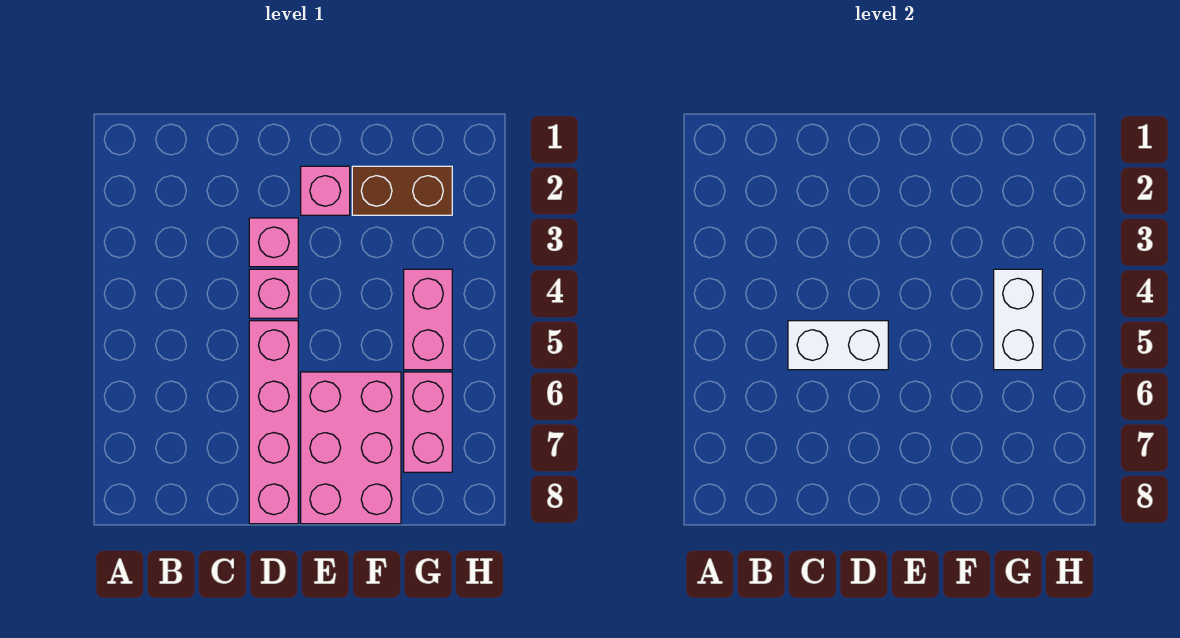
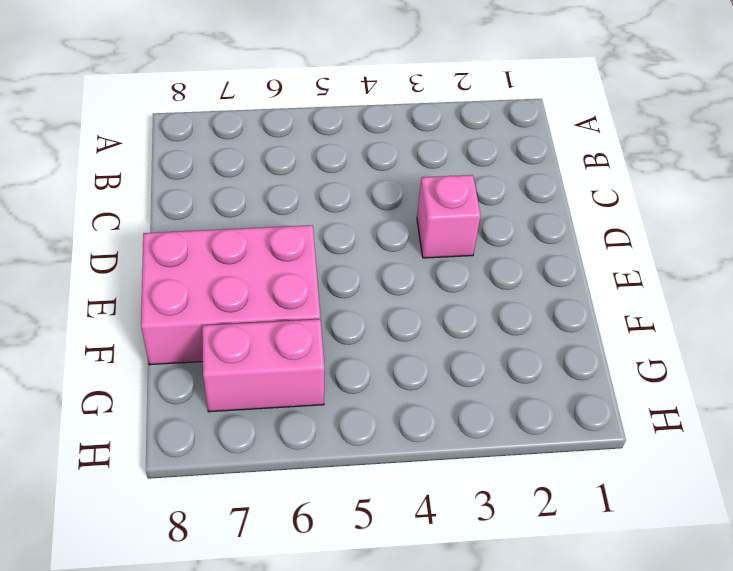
none -> pink 1x1 brick [249,269,298,318]
none -> pink 1x4 brick [249,321,298,524]

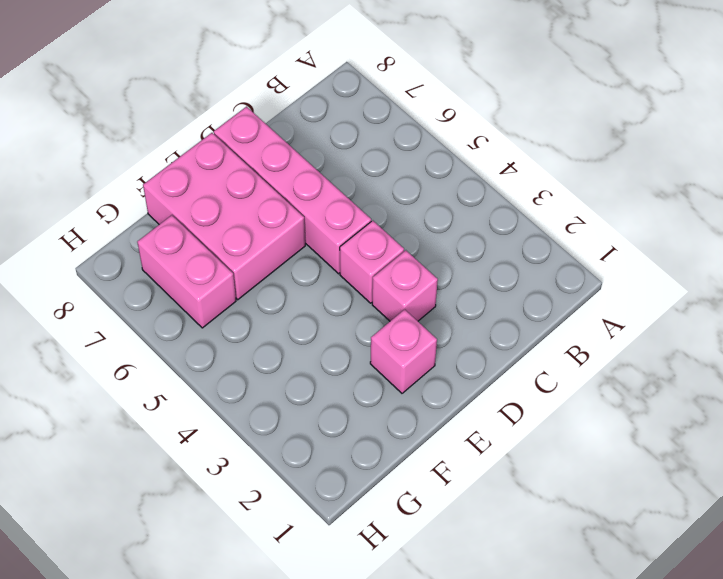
none -> brown 1x2 brick [352,166,452,215]
none -> pink 1x2 brick [404,269,452,370]

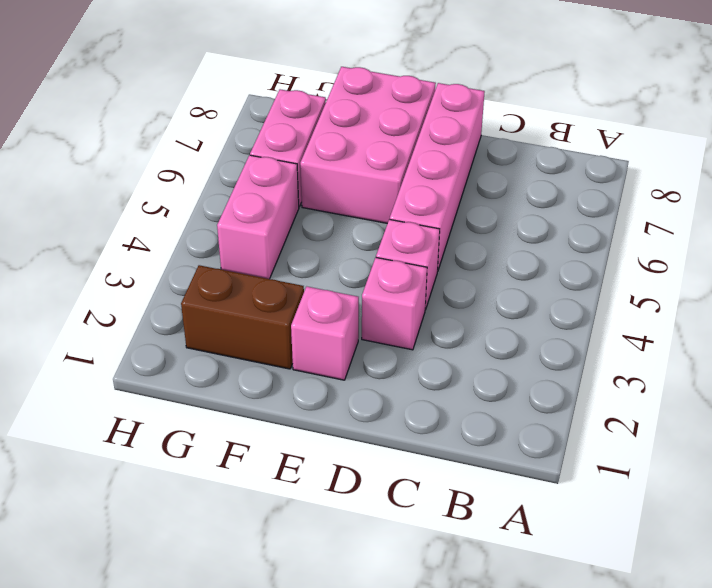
none -> white 1x2 brick [788,321,888,370]
none -> white 1x2 brick [994,269,1042,370]

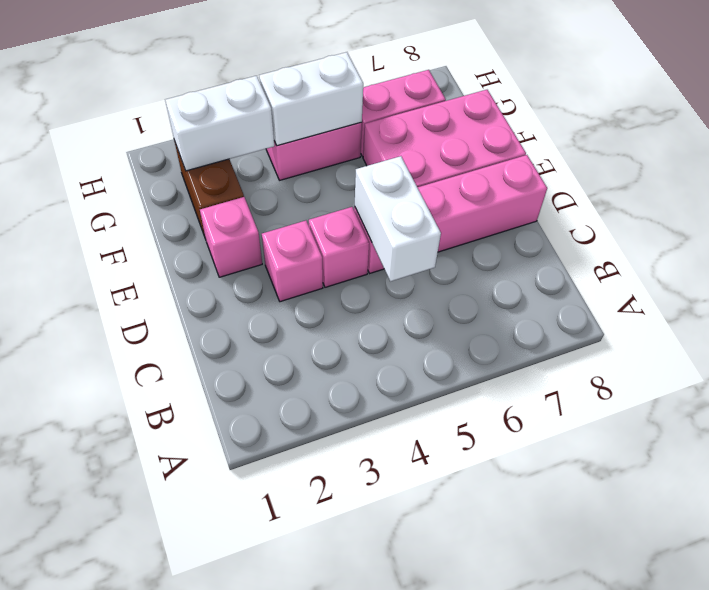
white 1x2 brick [165,76,274,171] -> none

